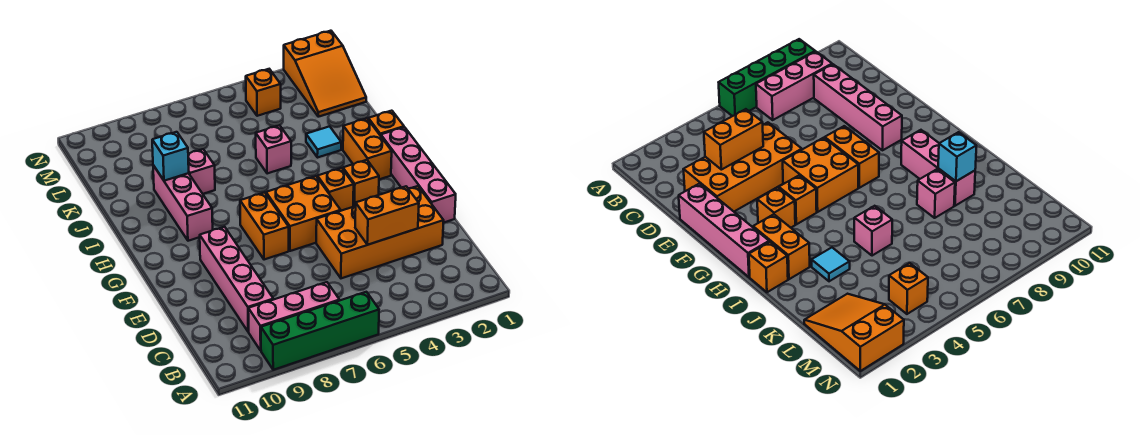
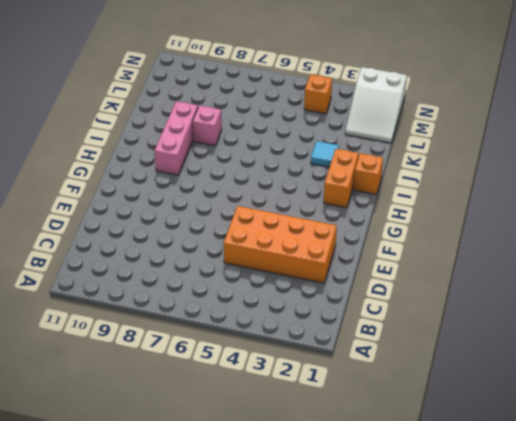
white 2x3 slope [345,67,407,143] -> orange 2x3 slope [284,31,366,117]
none -> green 1x4 brick [261,292,379,370]
none -> pink 1x3 brick [248,282,339,350]
none -> pink 1x4 brick [200,227,273,332]

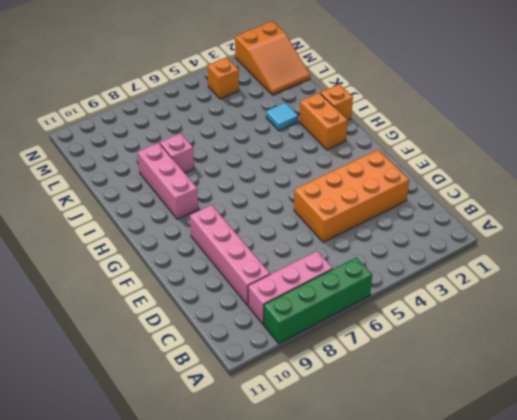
none -> pink 1x4 brick [381,127,456,223]
none -> orange 2x2 brick [266,176,341,251]
none -> orange 1x2 brick [240,192,289,260]

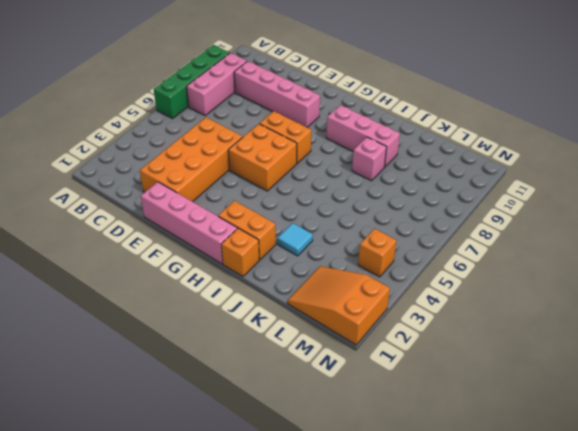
none -> orange 1x1 brick [343,160,379,207]
none -> orange 1x1 brick [317,168,354,211]
none -> pink 1x1 brick [256,125,291,174]

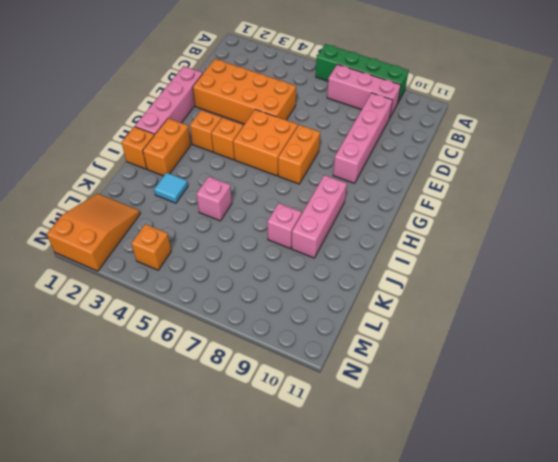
none -> orange 1x2 brick [355,186,419,245]
none -> cyan 1x1 brick [152,132,189,181]

